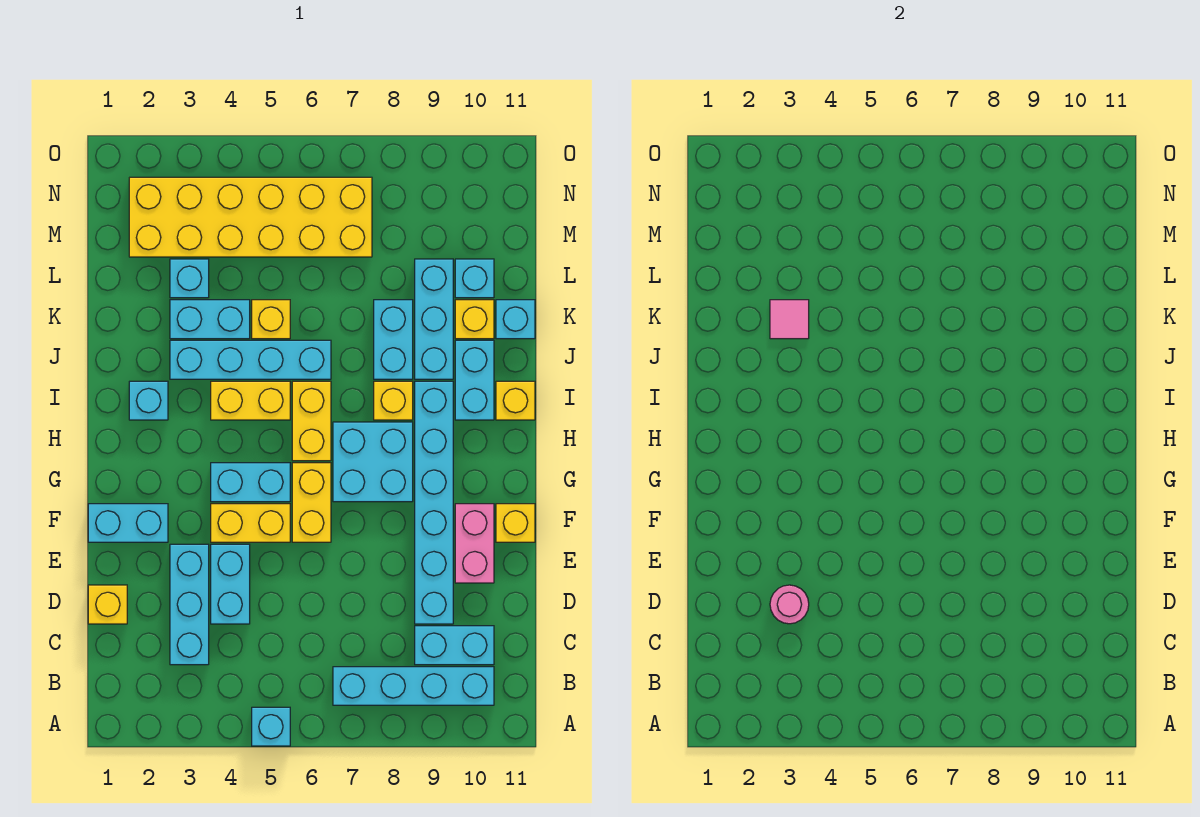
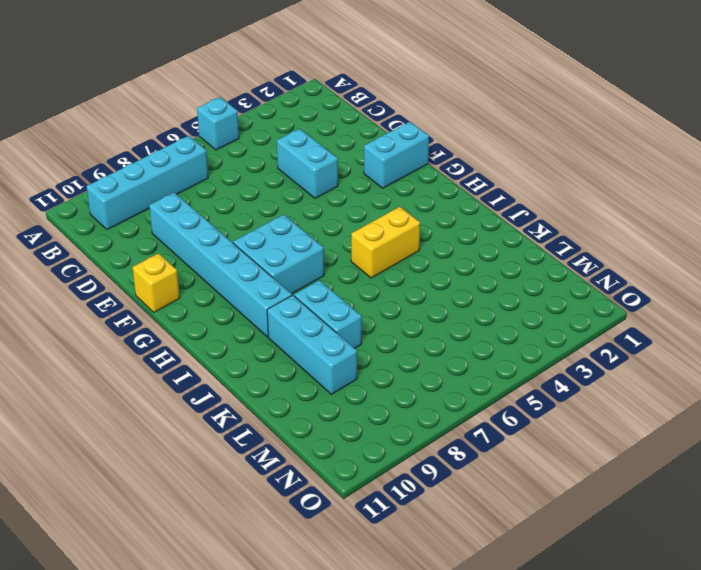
none -> cyan 1x3 brick [170,544,209,665]
none -> cyan 1x2 brick [415,626,494,665]
none -> yellow 1x1 brick [88,585,127,624]
none -> pink 1x2 brick [455,504,494,583]

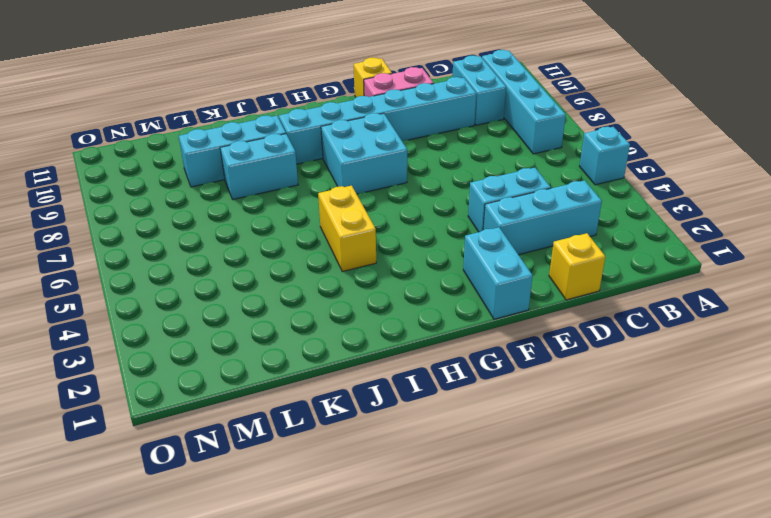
none -> yellow 1x2 brick [211,504,290,542]
none -> yellow 1x2 brick [292,463,331,542]
none -> cyan 1x2 brick [211,463,290,502]
none -> yellow 1x2 brick [292,381,331,461]

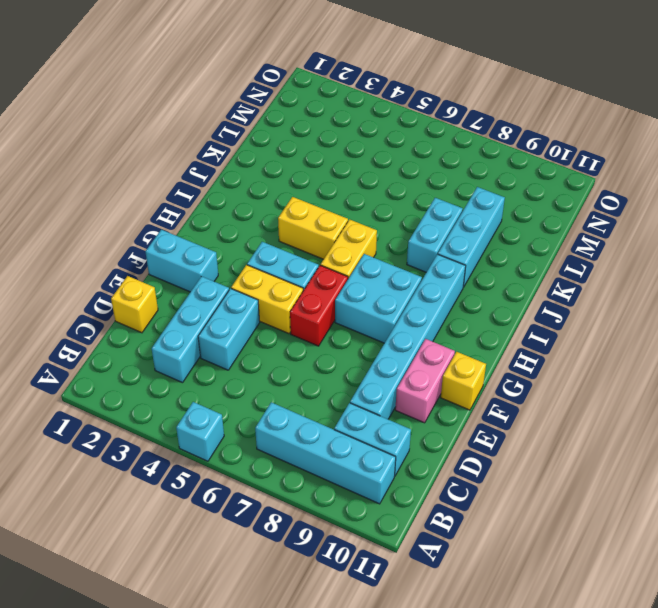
red 1x2 brick [290,265,348,346] -> yellow 1x2 brick [292,463,331,542]
none -> cyan 1x1 brick [129,381,168,420]
none -> yellow 1x1 brick [374,381,413,420]
none -> cyan 1x2 brick [455,340,494,420]
none -> yellow 1x1 brick [496,381,535,420]

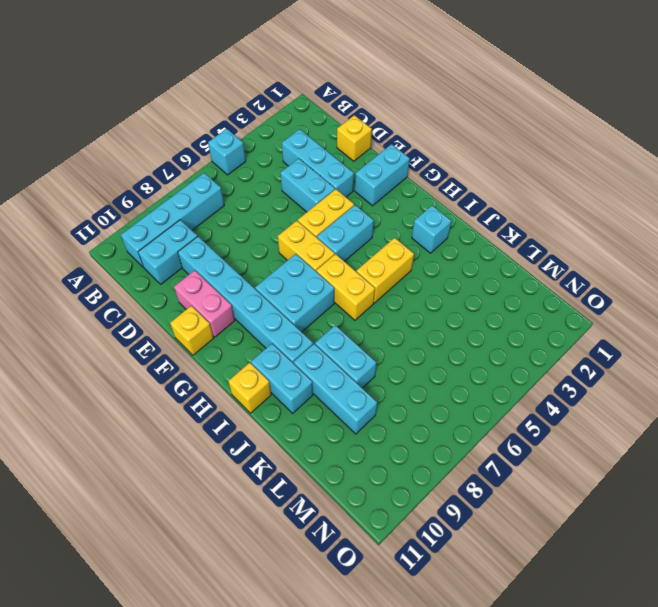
none -> yellow 1x1 brick [374,381,413,420]
none -> cyan 1x4 brick [170,340,331,379]
none -> cyan 1x2 brick [170,300,250,339]
none -> yellow 1x1 brick [252,300,290,339]

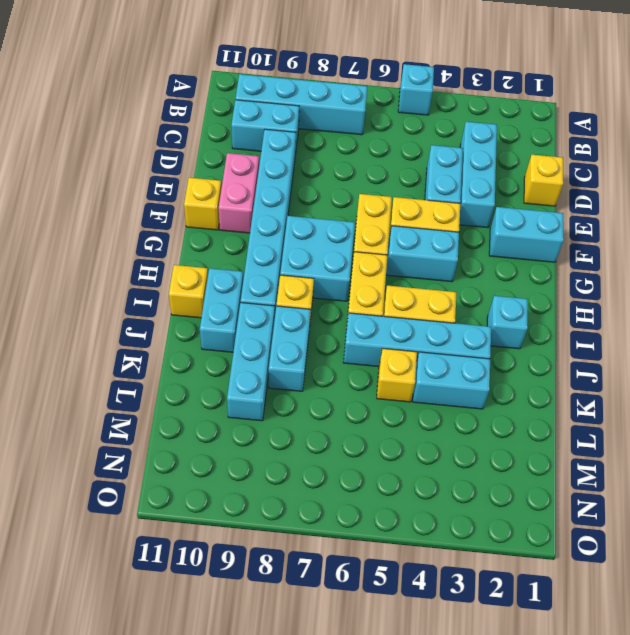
none -> yellow 1x1 brick [455,300,494,339]
none -> cyan 1x1 brick [496,300,535,339]
none -> cyan 1x1 brick [170,259,209,298]
none -> cyan 1x1 brick [455,259,494,298]

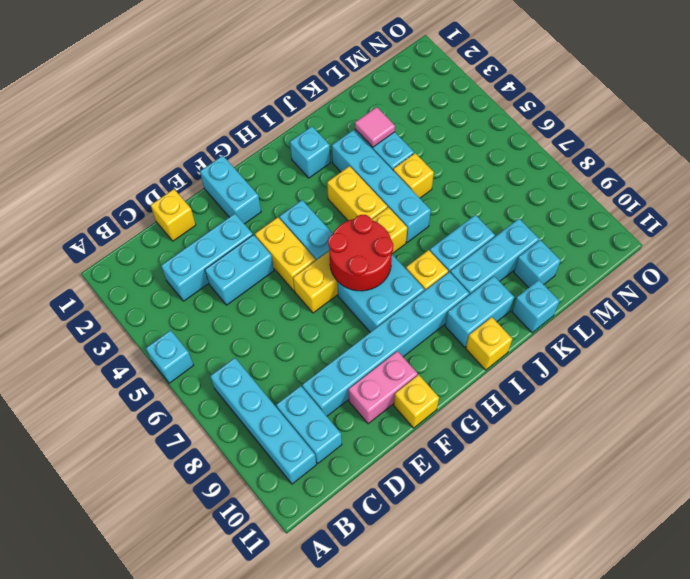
red 2x2 round brick [328,215,393,291] -> none
none -> yellow 1x1 brick [455,300,494,339]
none -> cyan 1x1 brick [170,259,209,298]
none -> yellow 2x6 brick [129,177,372,257]
none -> pink 1x1 round brick [770,585,809,624]

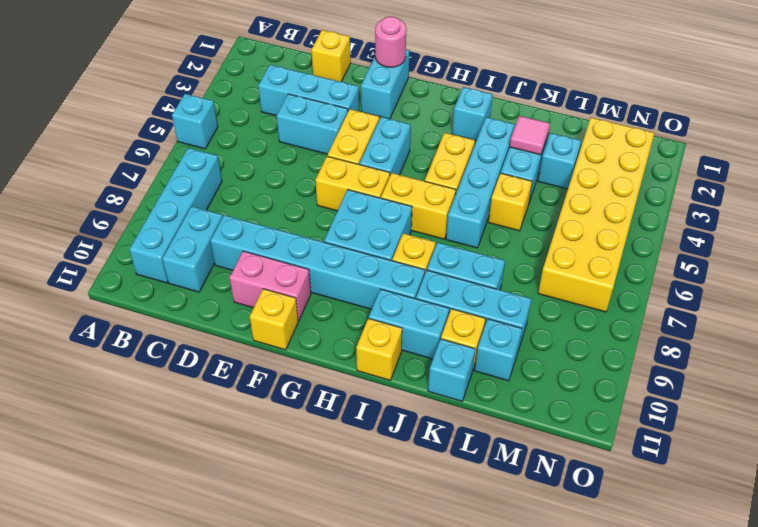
pink 1x1 round brick [375,17,406,67] -> pink 1x1 round brick moved to [770,585,809,624]

